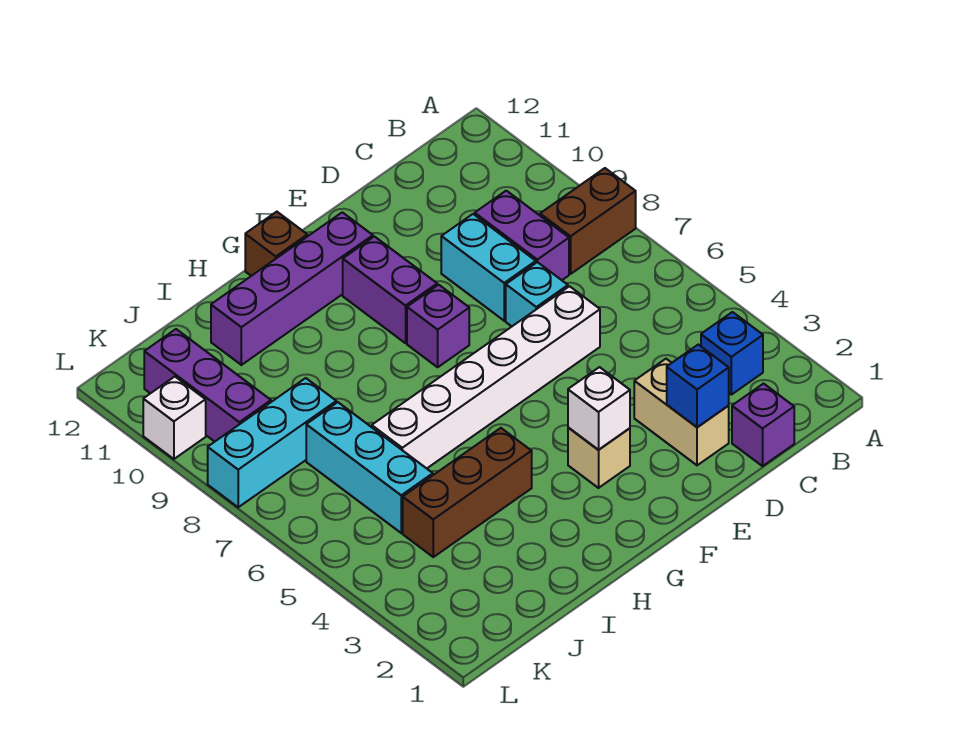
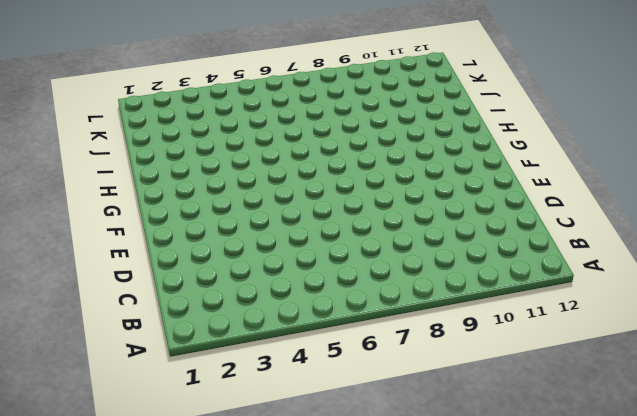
none -> brown 1x2 brick [540,168,636,274]
none -> blue 1x1 brick [701,312,763,395]
none -> purple 1x1 brick [732,384,794,466]

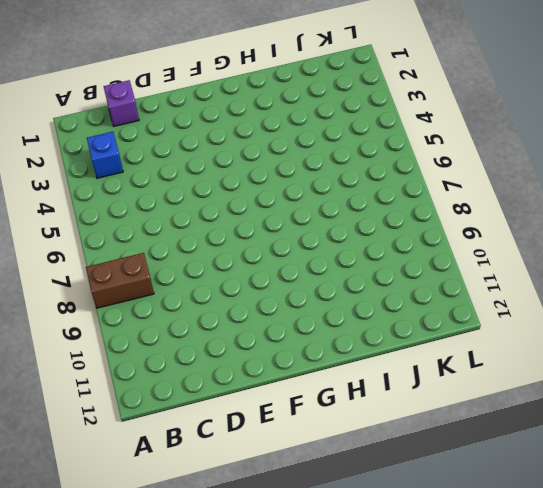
none -> purple 1x2 brick [475,191,569,280]
none -> tan 1x2 brick [634,359,729,465]
none -> white 1x6 brick [372,286,600,468]

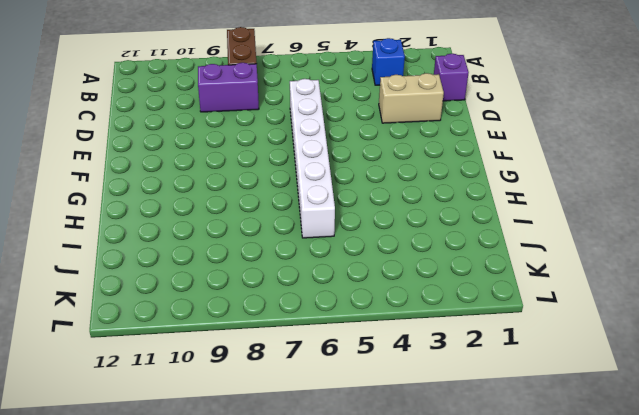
none -> cyan 1x1 brick [506,262,568,326]
none -> cyan 1x2 brick [441,214,536,321]
none -> tan 1x1 brick [568,427,630,488]

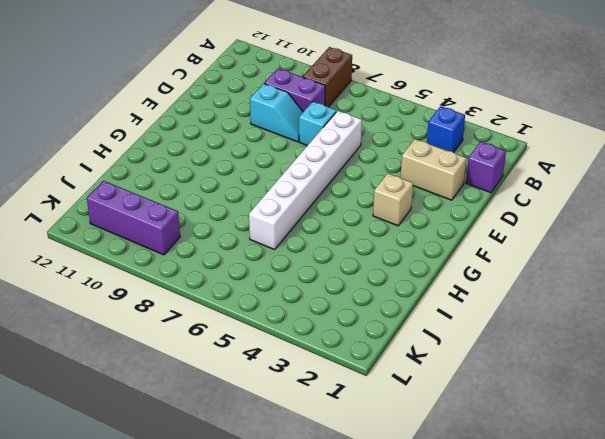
cyan 1x2 slope [250,84,303,142] -> cyan 1x2 brick [441,214,536,321]
none -> purple 1x1 brick [407,285,469,367]
none -> purple 1x2 brick [343,237,437,343]
none -> purple 1x4 brick [211,212,373,365]

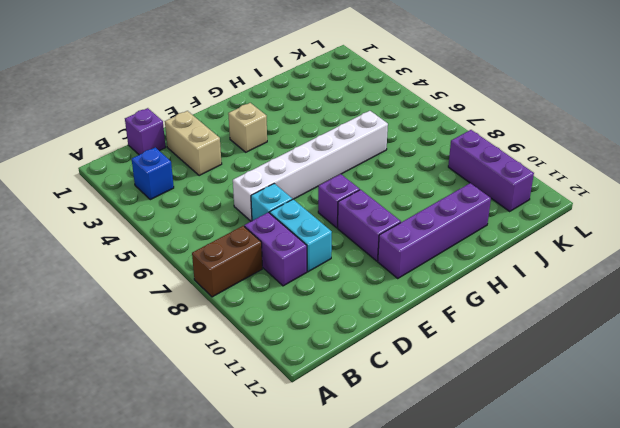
none -> brown 1x1 brick [245,212,307,276]
none -> brown 1x3 brick [403,428,532,557]
none -> cyan 1x3 brick [306,402,433,533]

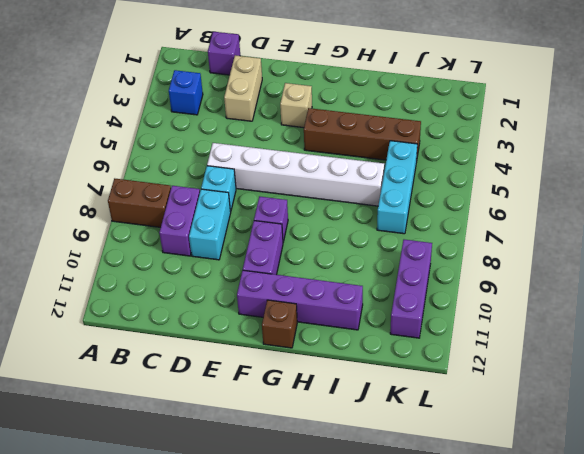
brown 1x4 brick [304,108,421,162] -> brown 1x3 brick [403,428,532,557]
none -> cyan 1x3 brick [208,378,336,507]
none -> white 1x1 brick [143,377,206,459]
none -> blue 1x1 brick [667,345,729,427]

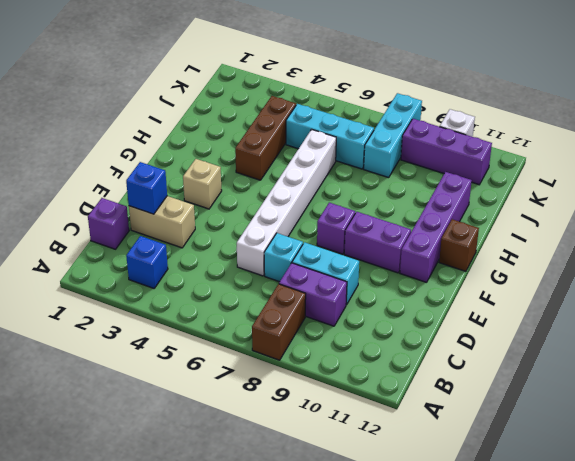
none -> white 1x1 brick [568,367,630,450]

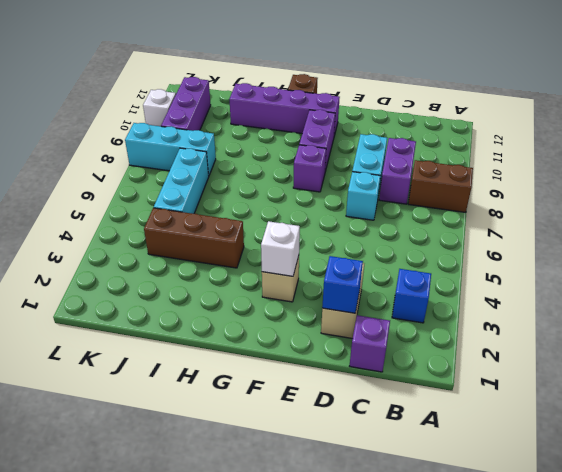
none -> white 1x6 brick [372,286,600,468]

